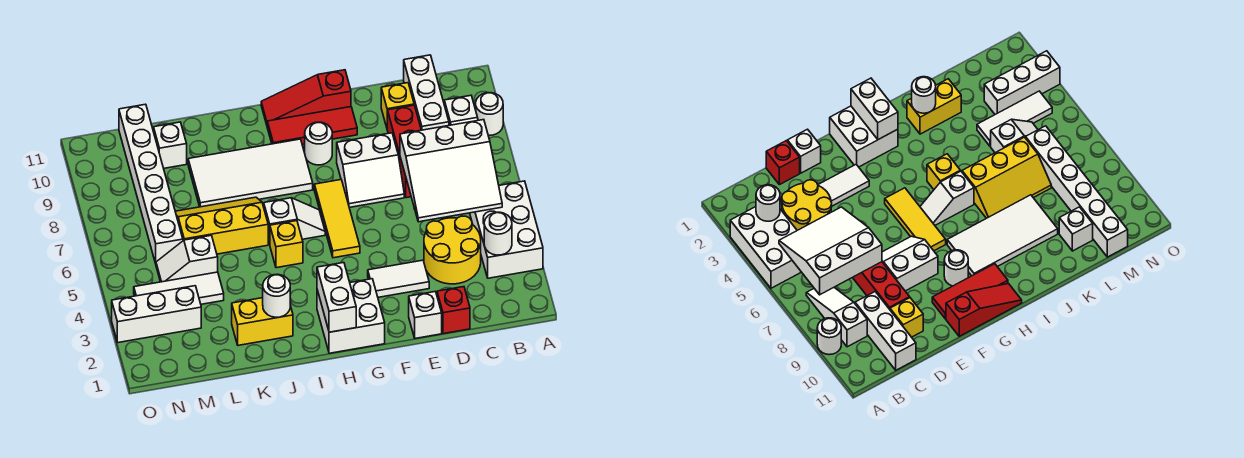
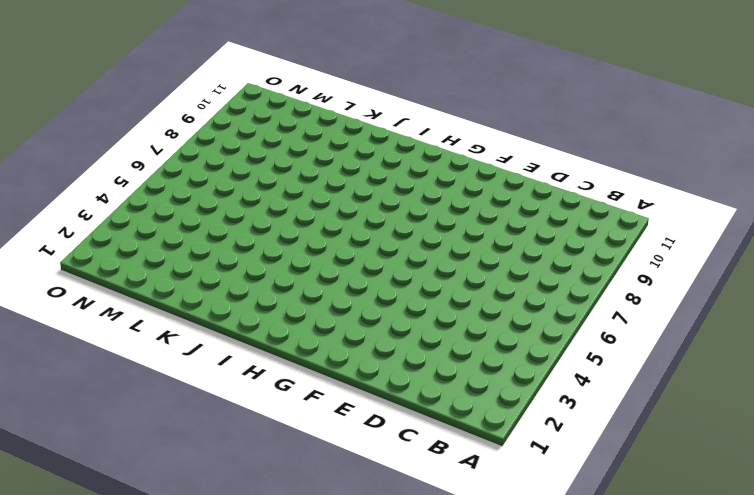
none -> white 2x3 brick [470,181,543,278]
none -> white 1x1 round brick [476,93,503,135]
none -> white 1x3 slope [444,95,478,125]
none -> yellow 2x2 round brick [424,216,481,284]

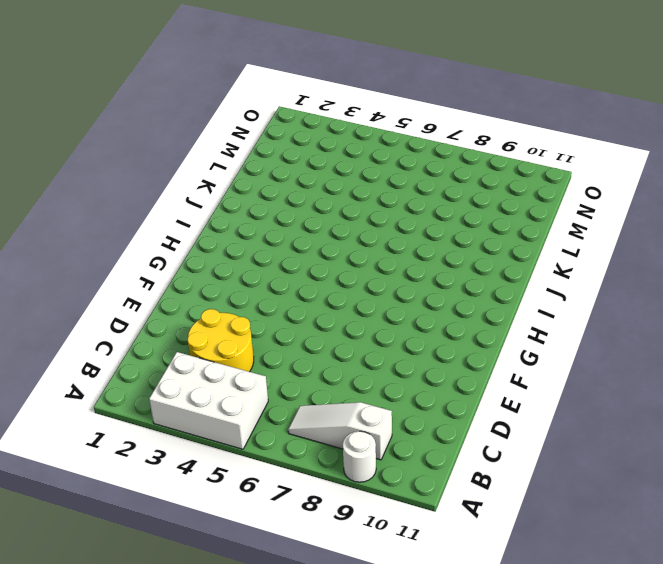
none -> white 1x3 brick [404,55,449,130]
none -> red 1x1 brick [437,287,470,334]
none -> red 1x3 brick [387,105,421,198]
none -> yellow 1x1 brick [381,83,414,127]

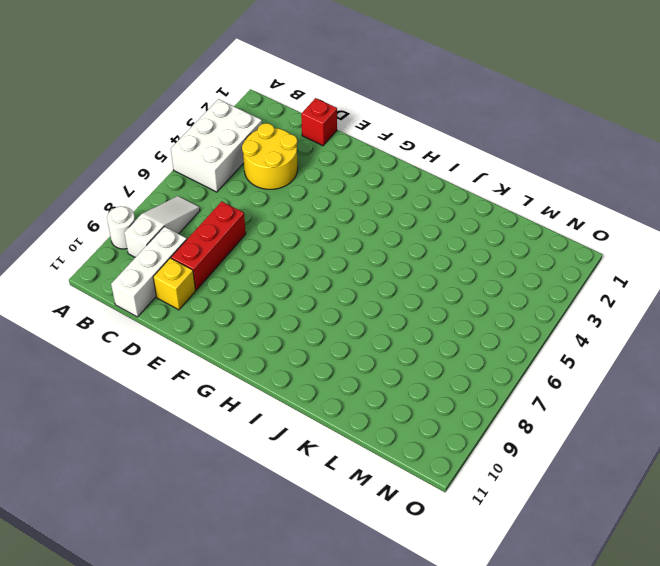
none -> white 1x1 brick [409,292,442,338]
none -> white 1x2 tile [368,260,429,297]
none -> white 2x2 slope [337,133,404,208]
none -> red 1x3 tile [267,107,357,144]

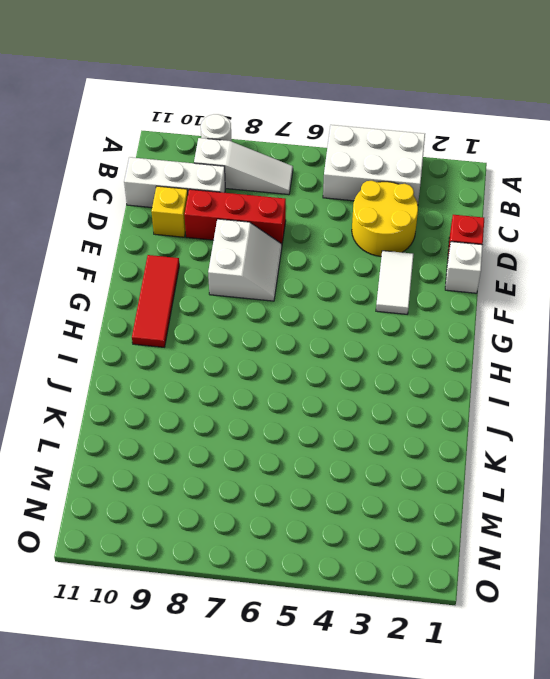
none -> red 1x3 slope [261,70,351,125]
none -> white 2x2 brick [317,279,385,353]
none -> yellow 1x3 tile [314,180,360,258]
none -> white 1x1 round brick [305,122,332,165]

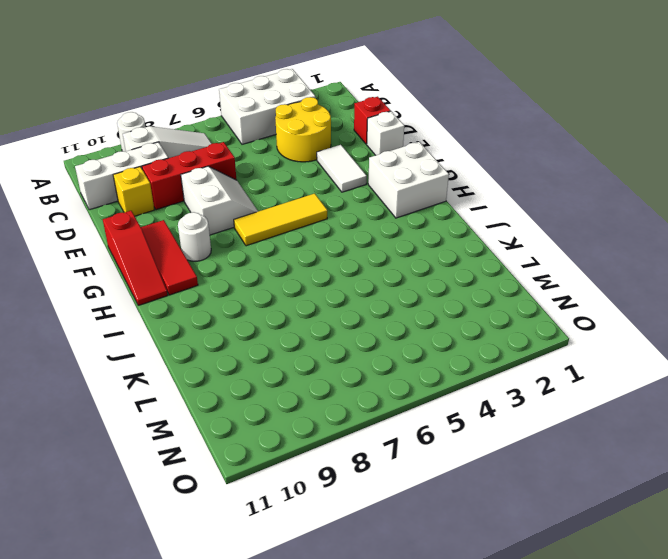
none -> white 1x2 slope [264,198,325,244]
none -> white 2x4 tile [188,139,313,207]
none -> yellow 1x1 brick [270,221,303,268]
none -> yellow 1x2 brick [232,298,293,345]

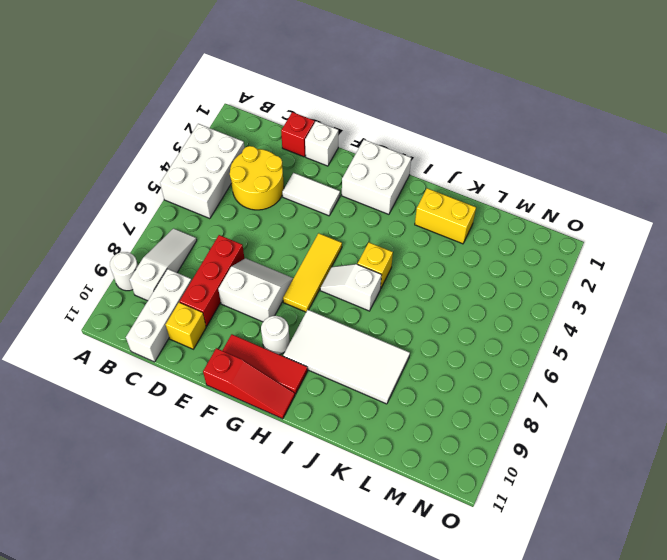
none -> yellow 2x3 slope [175,197,268,254]
none -> white 1x3 tile [134,272,224,304]
none -> white 1x2 slope [156,236,218,282]
none -> white 1x1 brick [154,122,187,168]

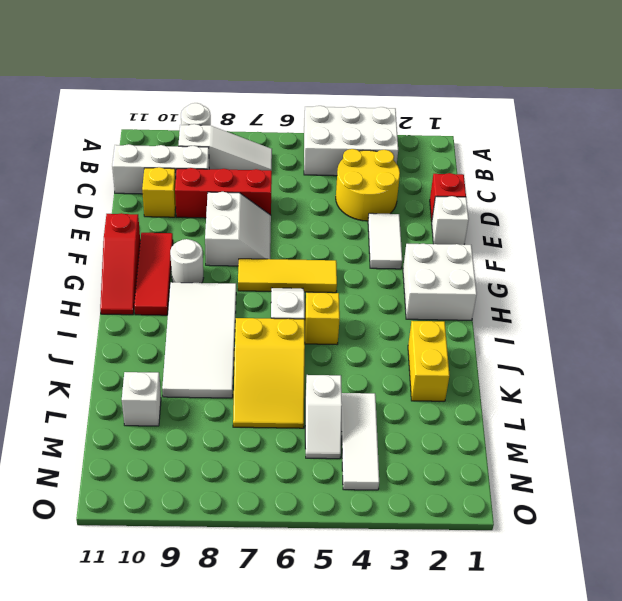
yellow 2x3 slope [233,318,305,428] -> yellow 2x3 slope turned to [175,197,268,254]
none -> white 1x3 brick [112,286,201,343]
none -> white 1x6 brick [119,104,183,263]
none -> white 1x1 round brick [484,212,512,255]
none -> white 3x3 slope [400,120,502,222]

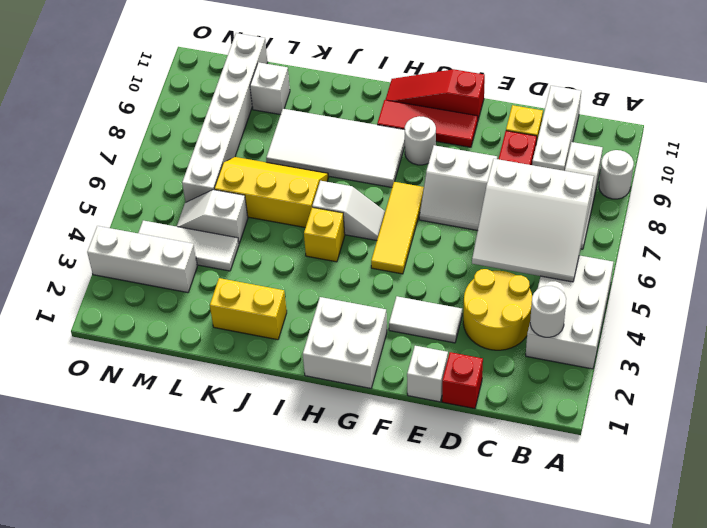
none -> white 1x2 brick [317,263,356,332]
none -> white 1x1 round brick [263,274,290,317]

